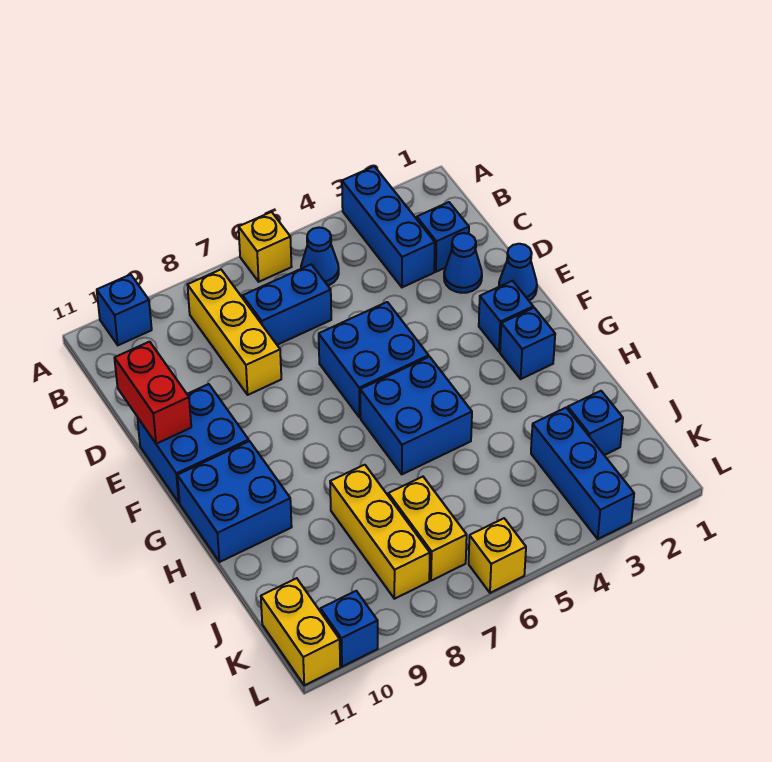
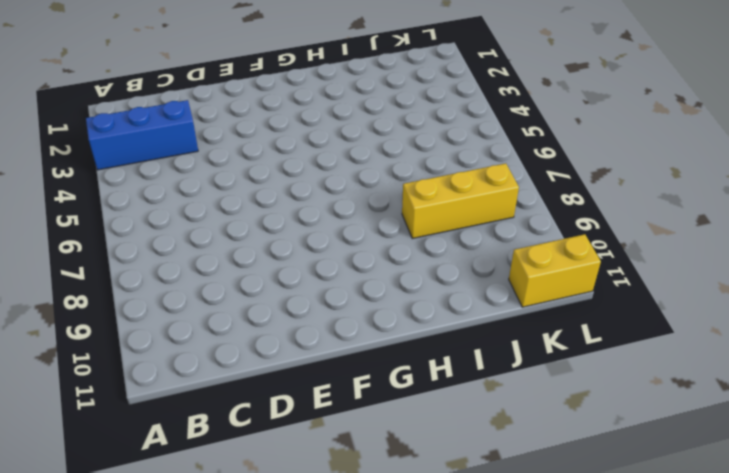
none -> yellow 1x1 brick [239,212,292,282]
none -> blue 1x1 brick [97,274,152,345]
none -> blue 1x1 cone [301,227,339,285]

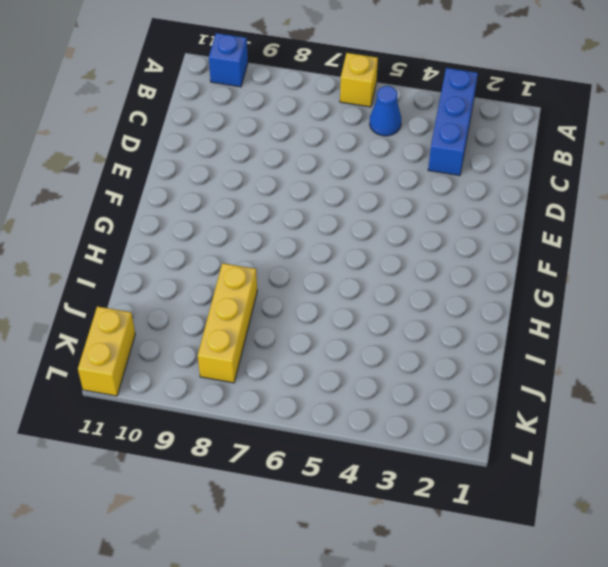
none -> yellow 1x3 brick [188,269,281,395]
none -> blue 1x1 brick [417,202,469,272]
none -> blue 1x2 brick [243,264,331,345]

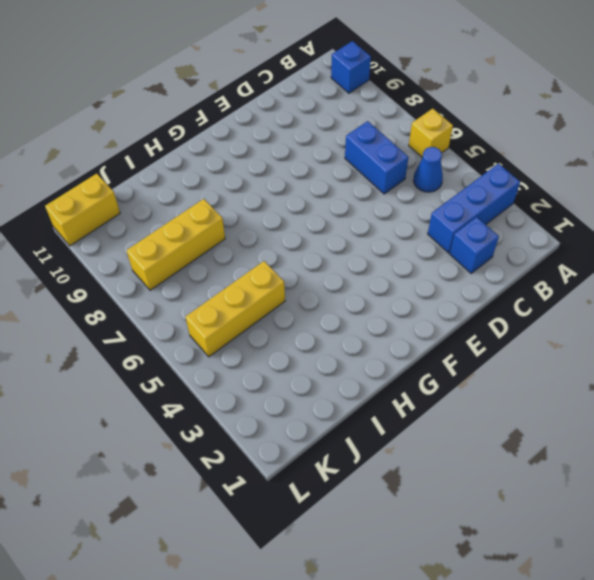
yellow 1x3 brick [186,261,285,357] -> yellow 1x3 brick moved to [188,269,281,395]
none -> blue 1x1 cone [444,233,482,293]
none -> blue 1x1 cone [499,244,537,300]
none -> blue 2x2 brick [319,302,429,417]

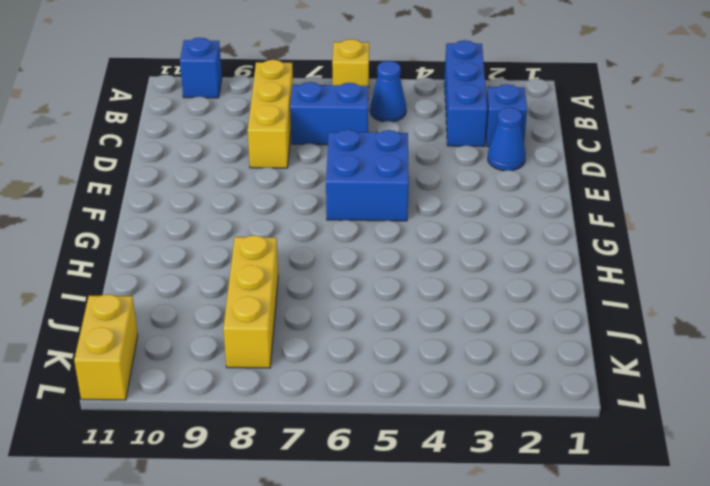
none -> blue 1x1 cone [499,244,537,300]
none -> blue 2x2 brick [137,384,249,503]
none -> blue 1x1 brick [479,281,533,352]

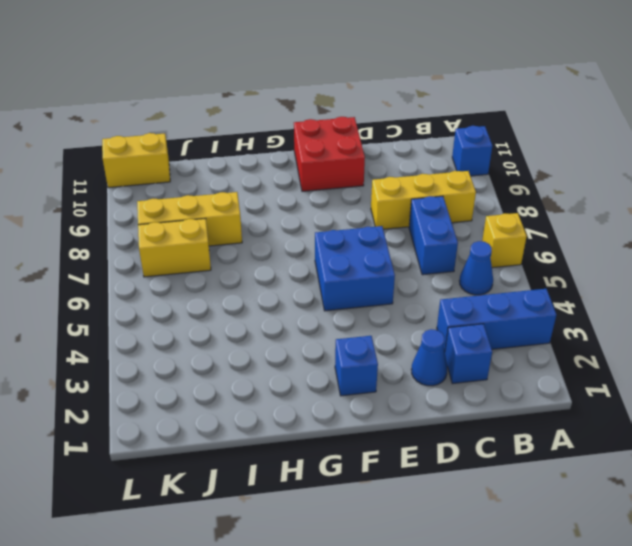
red 2x2 brick [294,117,365,191] -> blue 2x2 brick [137,384,249,503]
none -> blue 1x1 cone [499,244,537,300]
none -> blue 1x1 brick [500,308,555,379]
none -> blue 2x2 brick [360,357,472,474]

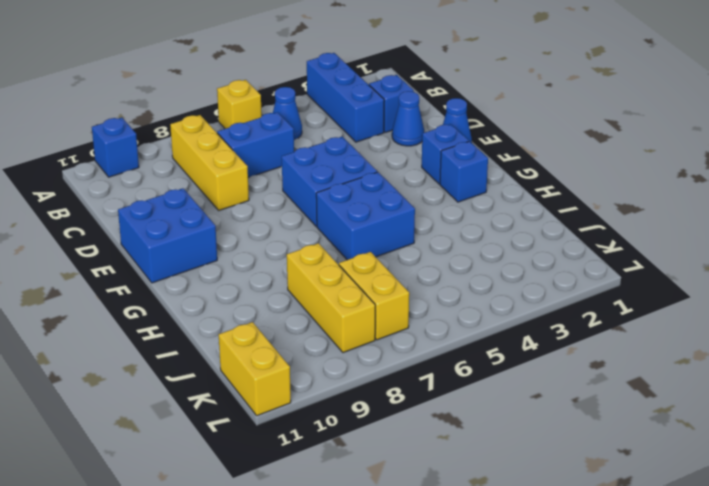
none -> blue 2x2 brick [177,441,292,562]
none -> blue 1x1 brick [568,391,623,455]
none -> blue 1x3 brick [531,408,634,539]

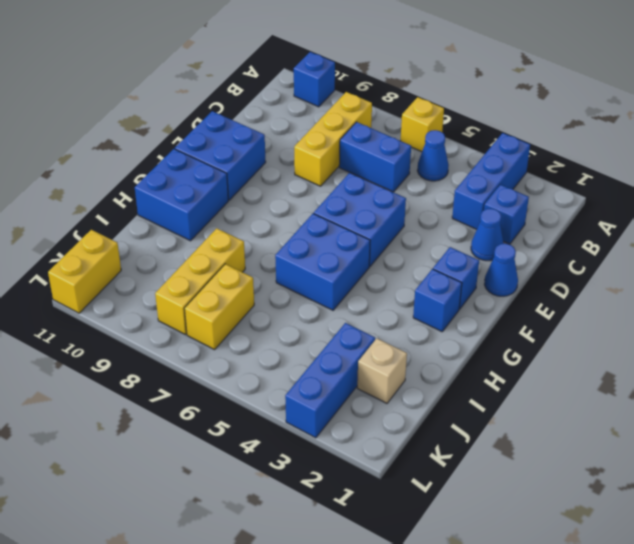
tan 1x1 brick [357,338,407,403] -> blue 1x1 brick [568,391,623,455]
none -> yellow 1x1 brick [469,518,526,593]
none -> blue 1x1 brick [320,591,378,667]
none -> red 1x2 brick [115,342,191,444]

